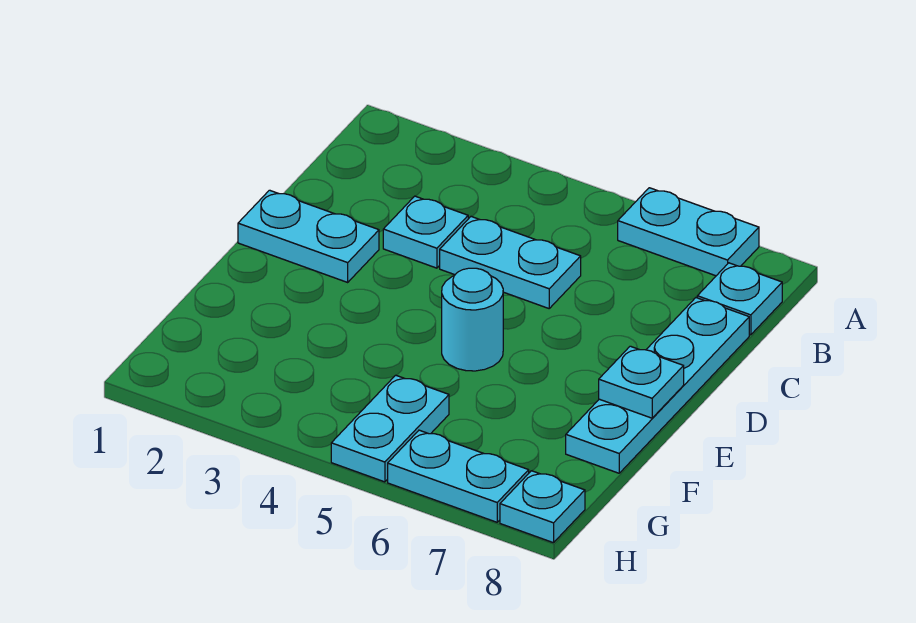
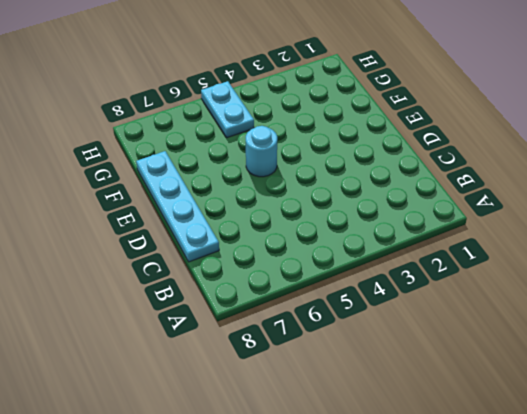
none -> cyan 1x2 plate [618,188,759,276]
none -> cyan 1x1 plate [697,263,782,335]

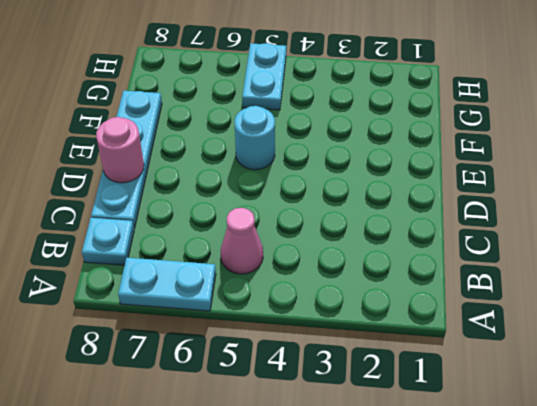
pink 1x1 cone [221,208,263,274] -> none
pink 1x1 round brick [96,117,144,183] -> none
none -> cyan 1x1 plate [383,196,468,268]
none -> cyan 1x2 plate [440,216,581,308]

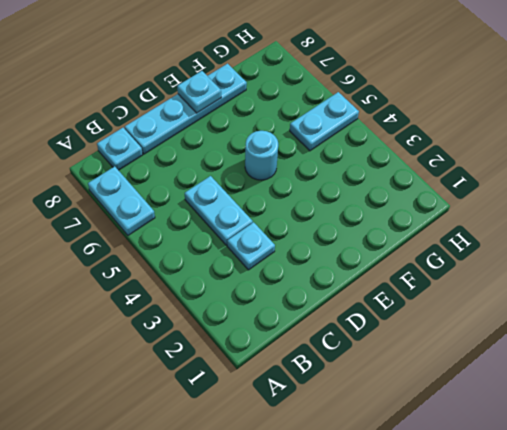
none -> cyan 1x2 plate [238,190,379,282]
none -> cyan 1x2 plate [388,430,529,522]

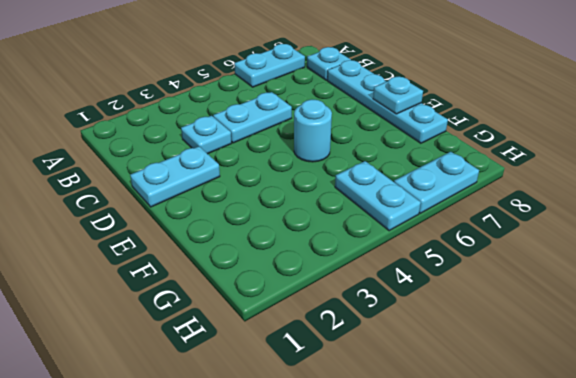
none -> cyan 1x1 plate [500,471,585,543]

